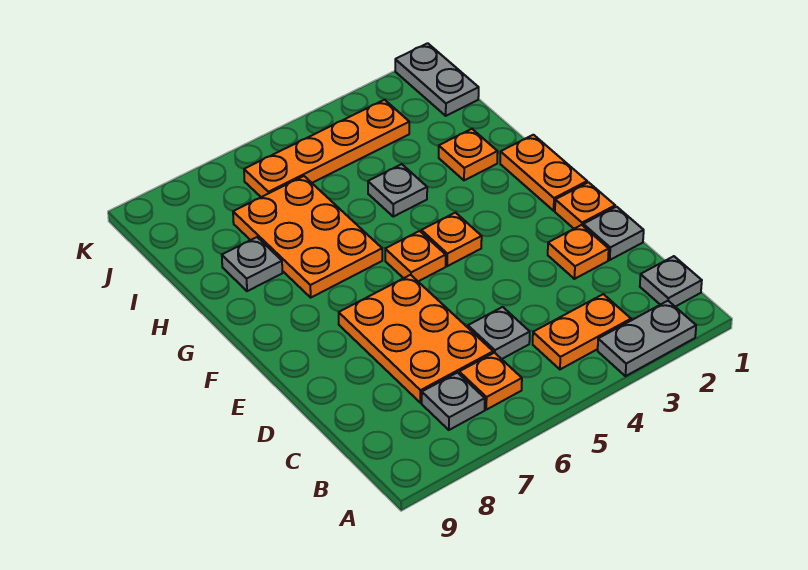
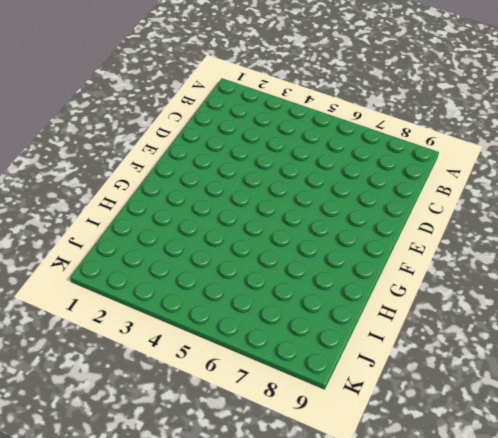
none -> grey 1x2 plate [598,301,696,376]
none -> grey 1x1 plate [640,256,702,307]
none -> orange 1x2 plate [533,294,631,369]

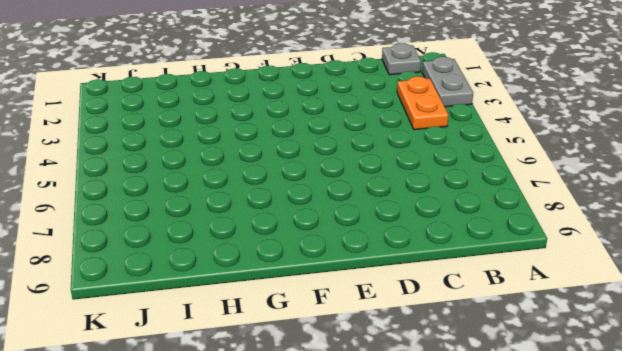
none -> orange 1x1 plate [459,353,522,410]
none -> grey 1x1 plate [422,373,485,430]
none -> grey 1x1 plate [468,307,530,359]

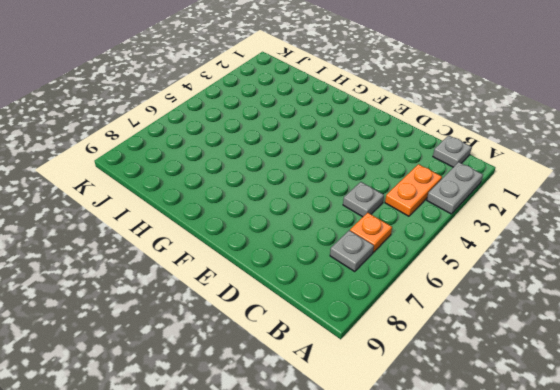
none -> orange 2x3 plate [339,275,493,403]
none -> grey 1x1 plate [583,207,644,260]
none -> orange 1x1 plate [548,225,609,279]

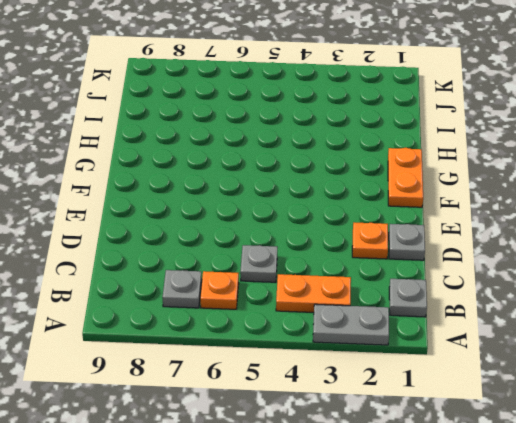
none -> orange 2x3 plate [339,275,493,403]
none -> orange 1x1 plate [555,182,615,229]
none -> orange 1x1 plate [421,213,482,266]

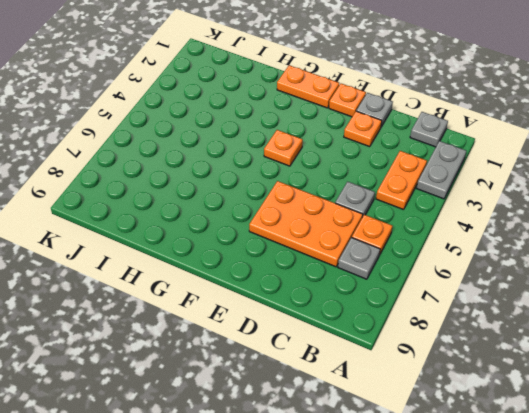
none -> orange 1x1 plate [385,231,446,281]
none -> orange 2x3 plate [233,176,382,297]
none -> orange 1x1 plate [439,129,498,180]

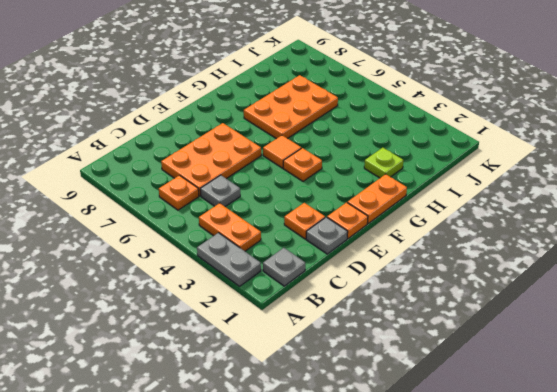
orange 1x1 tile [263,135,301,168] -> orange 1x1 plate [385,231,446,281]
lime 1x1 plate [364,148,403,178] -> orange 1x1 plate [439,129,498,180]
none -> grey 1x1 plate [422,373,485,430]
none -> grey 1x1 plate [368,164,427,217]
none -> grey 1x1 plate [222,237,282,291]

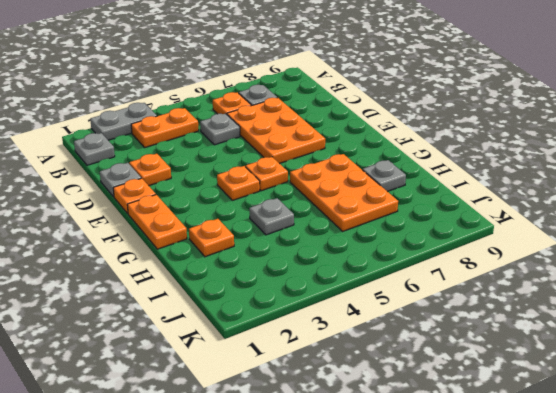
none -> grey 1x2 plate [395,43,479,116]
none -> orange 1x4 plate [244,100,409,197]

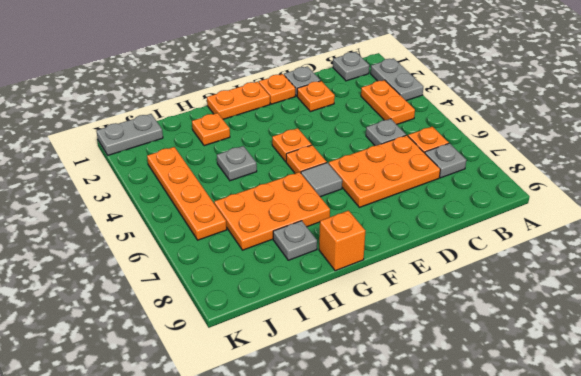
grey 1x1 tile [301,163,342,197] -> none
orange 1x1 brick [319,211,365,271] -> none

